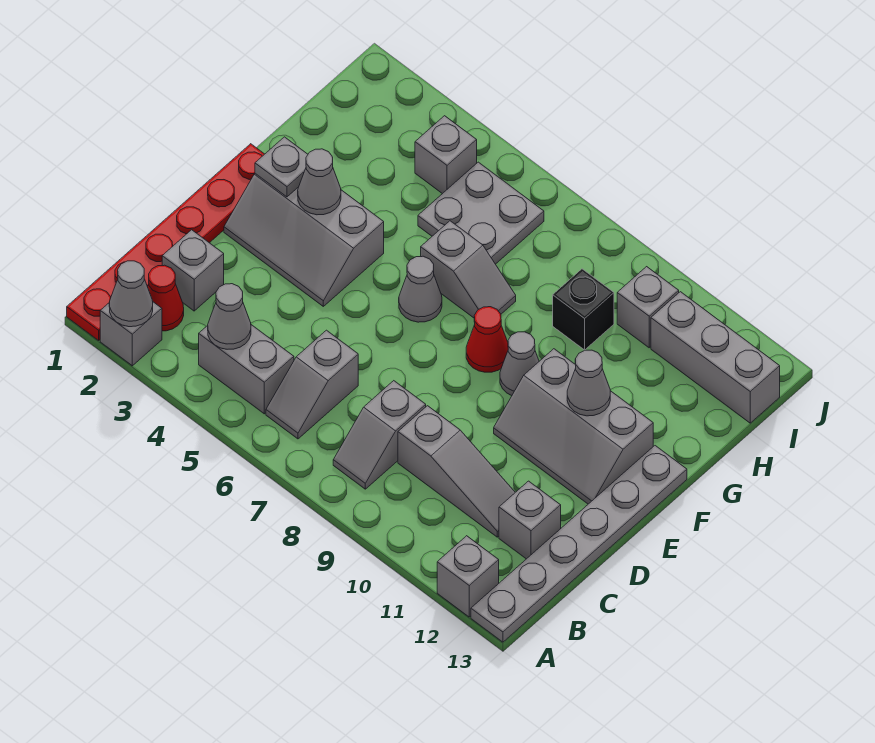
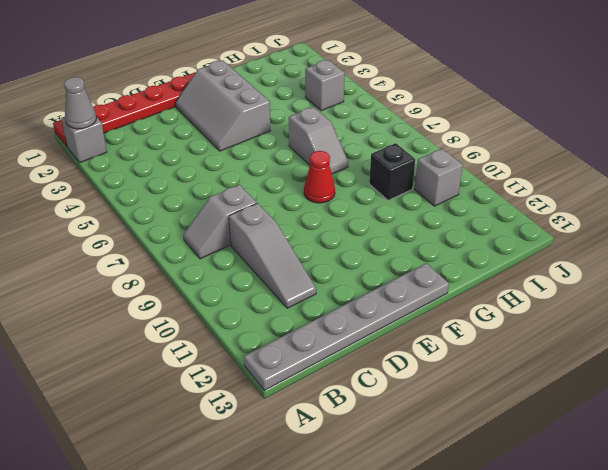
none -> grey 1x1 brick [437,536,499,617]
none -> red 1x1 cone [147,265,184,331]
none -> grey 1x2 brick [199,325,294,414]

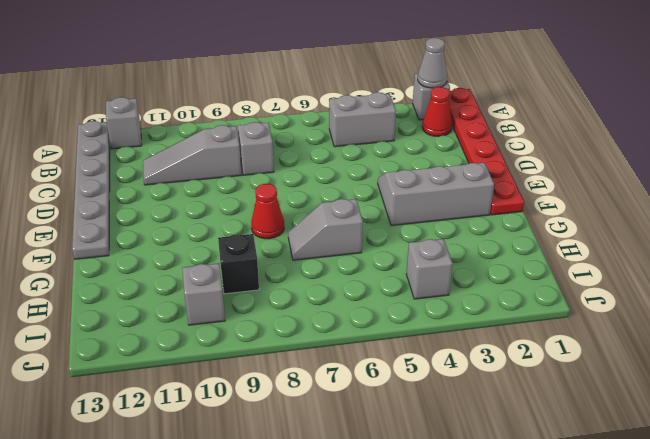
none -> grey 1x2 slope [266,330,358,439]
none -> grey 1x1 brick [162,230,224,311]
none -> grey 1x1 brick [499,481,561,559]

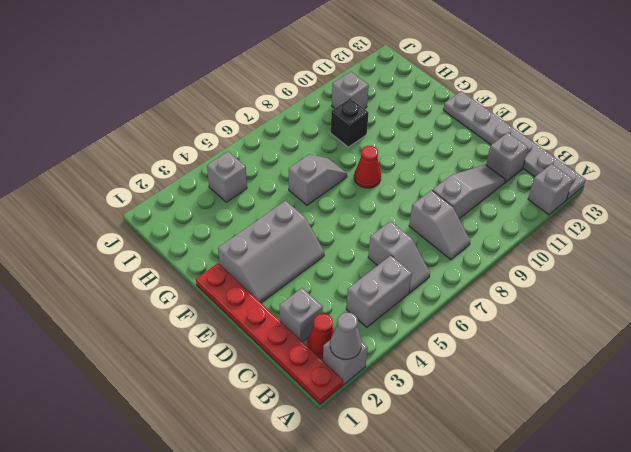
none -> grey 2x3 slope [494,349,653,504]
none -> grey 1x1 cone [399,256,442,322]
none -> grey 1x1 cone [500,332,539,396]

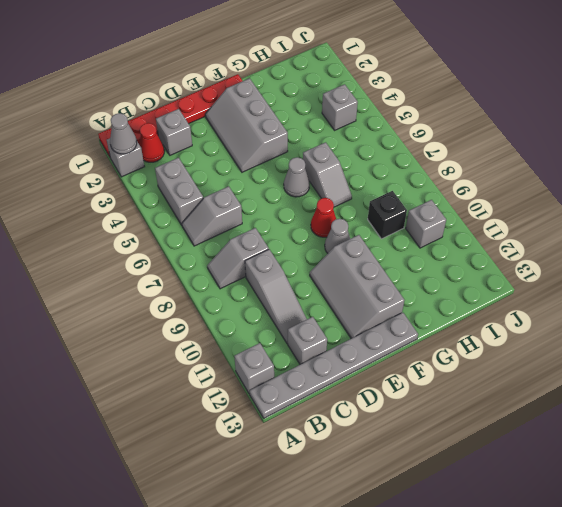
none -> grey 2x2 plate [418,162,544,264]
none -> grey 1x3 brick [651,292,780,423]
none -> grey 1x1 cone [208,284,251,349]

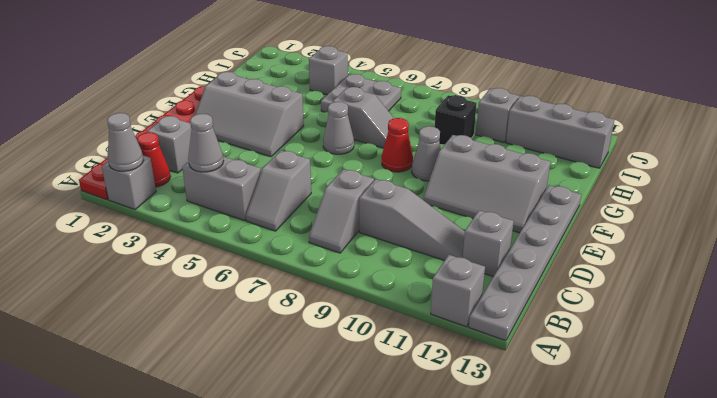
none -> grey 1x1 plate [255,137,308,197]
none -> grey 1x1 cone [298,149,341,215]
none -> grey 1x1 cone [567,350,610,416]

